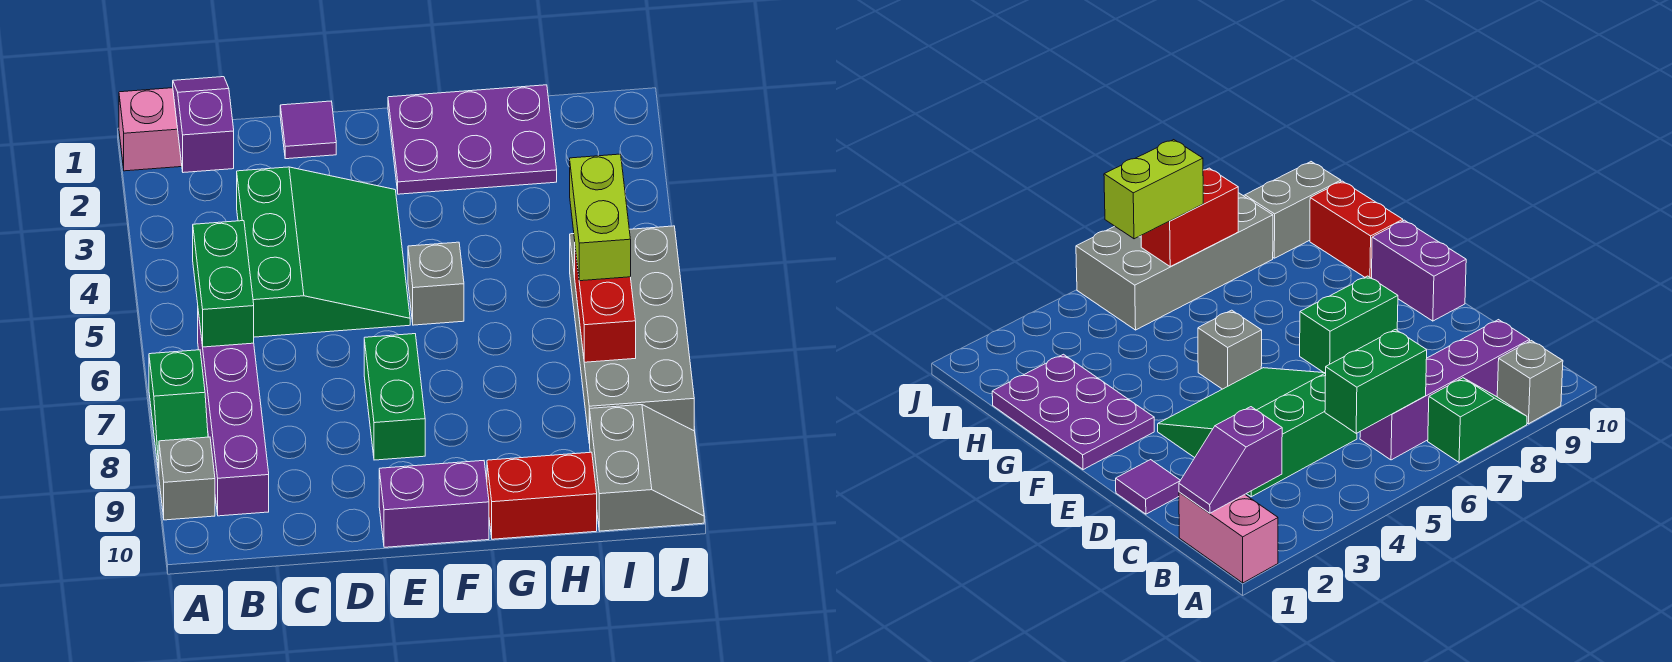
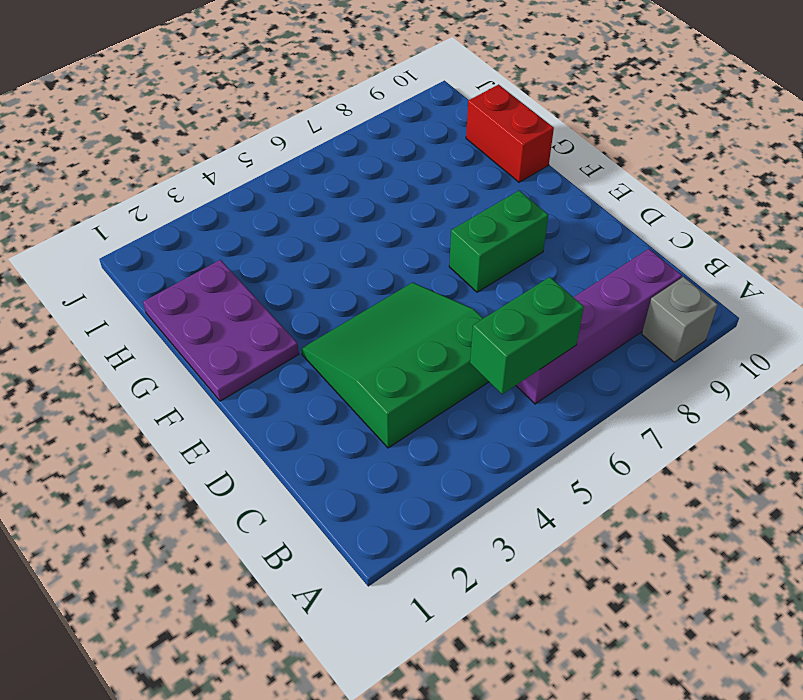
none -> pink 1x2 brick [119,88,182,171]
none -> green 1x2 slope [149,350,208,474]
none -> purple 1x1 tile [280,101,336,159]

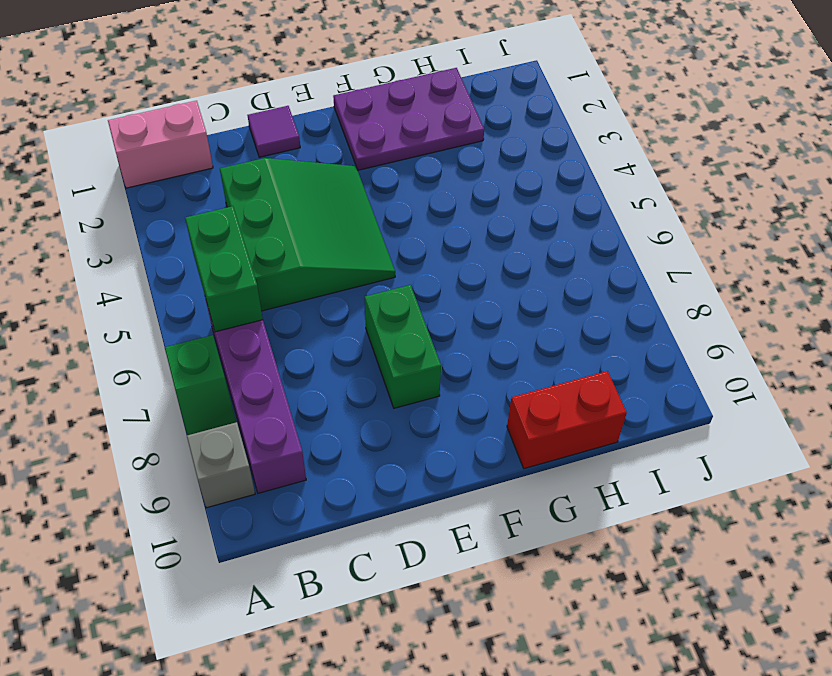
none -> purple 1x2 brick [379,461,489,547]
none -> grey 1x1 brick [408,242,464,325]
none -> grey 2x4 brick [570,226,694,444]

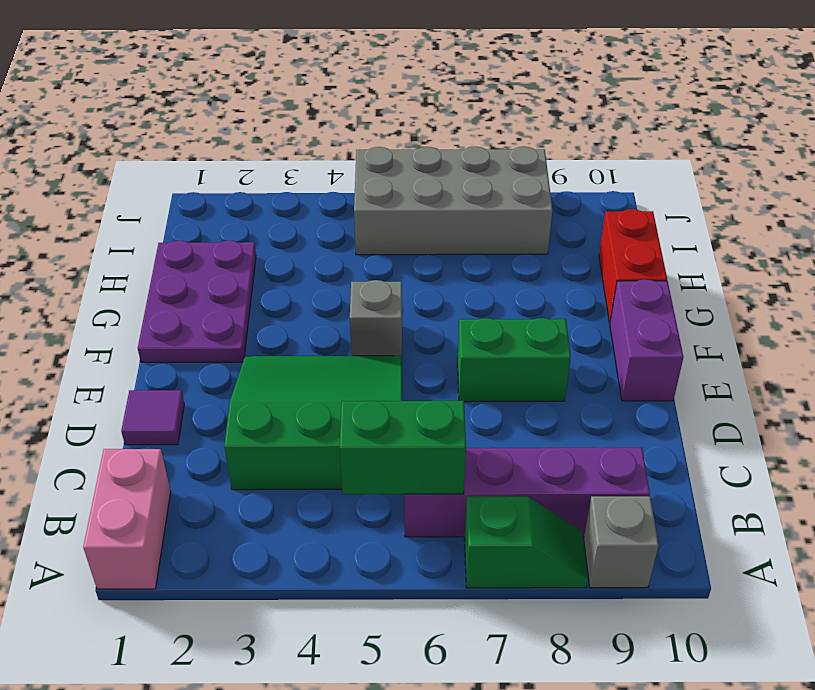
none -> grey 2x2 slope [590,405,704,531]
none -> purple 1x2 slope [173,77,234,173]
none -> red 1x2 brick [575,248,636,362]

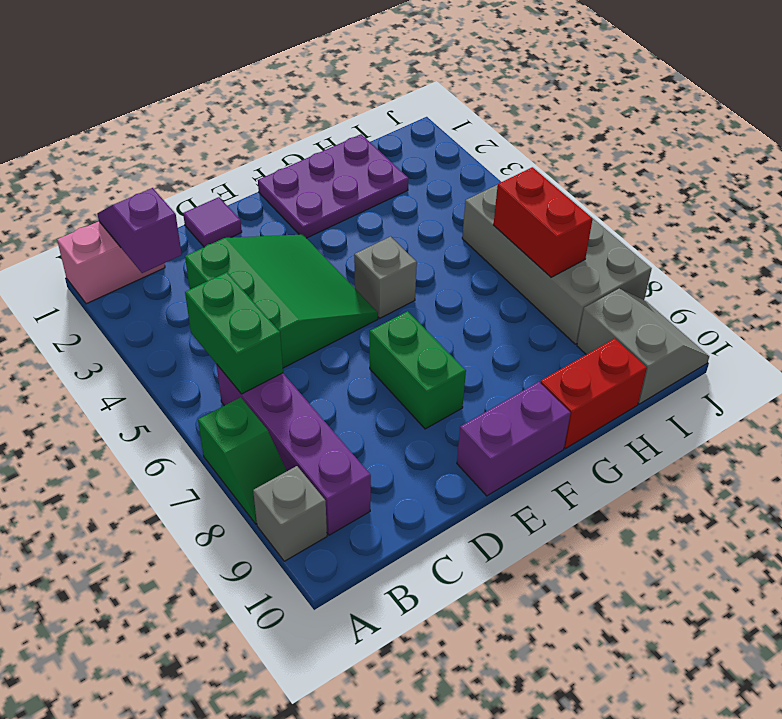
none -> lime 1x2 brick [570,154,631,281]

